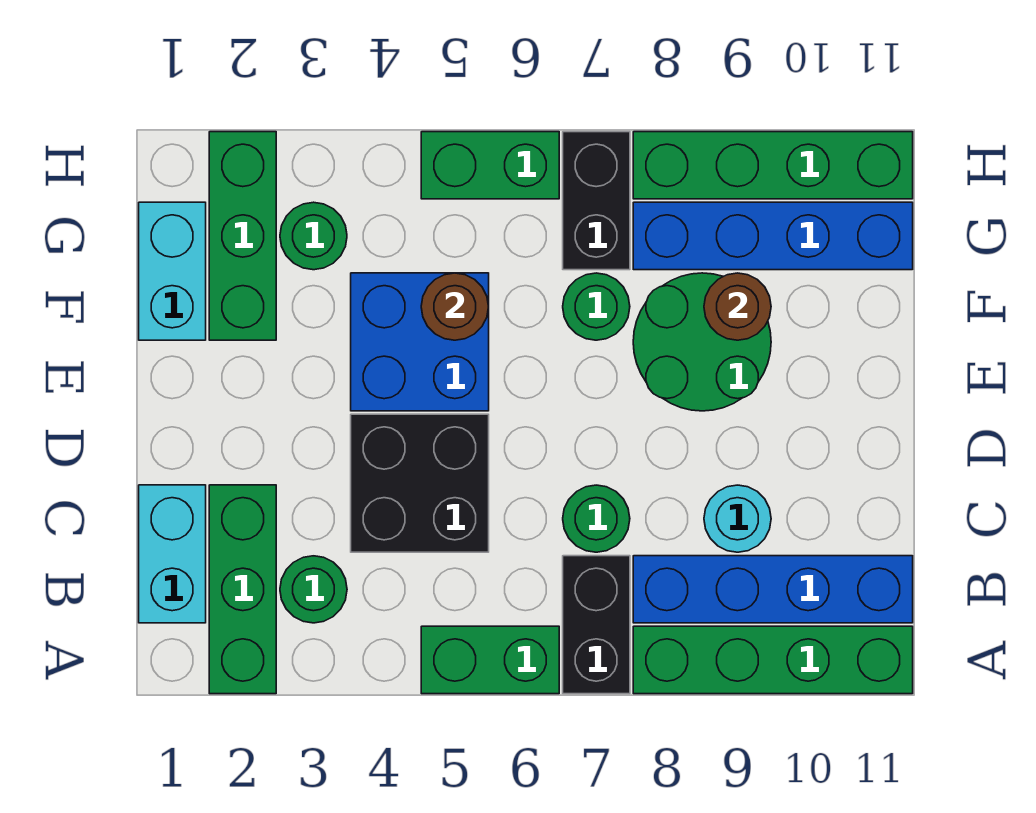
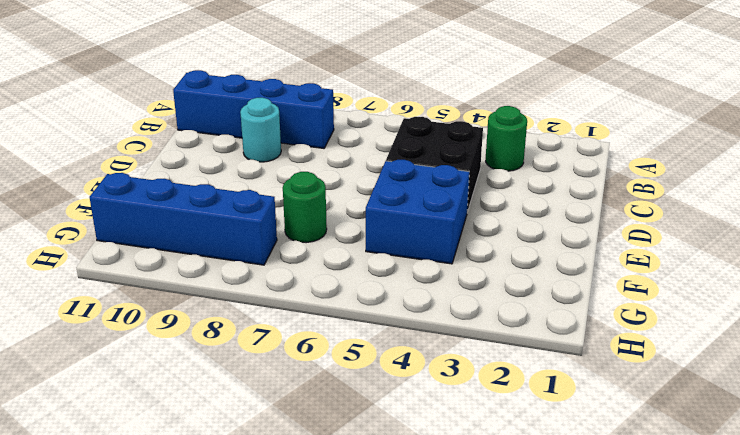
none -> green 1x3 brick [209,485,276,694]
none -> green 1x2 brick [421,626,559,694]
none -> black 1x2 brick [563,556,630,694]

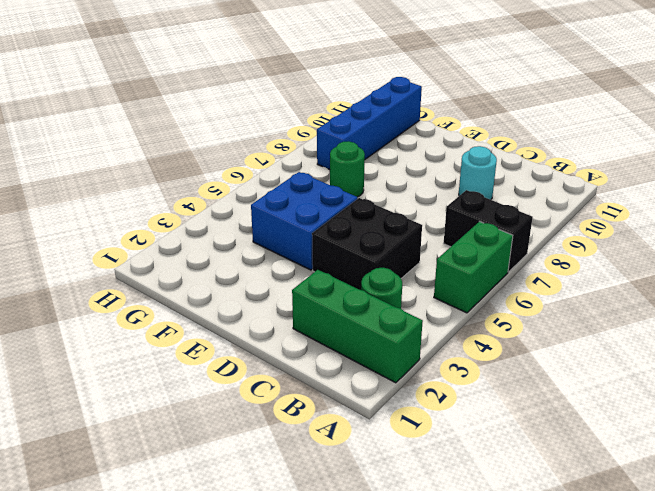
none -> green 1x4 brick [633,626,913,694]
none -> cyan 1x2 brick [139,485,206,623]
none -> blue 1x4 brick [633,556,913,623]

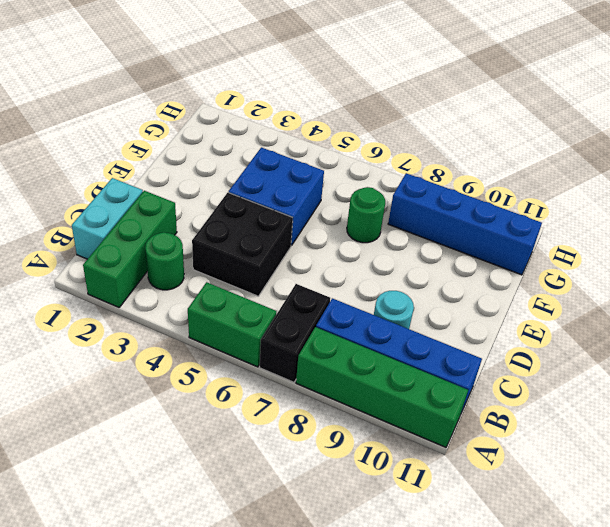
none -> green 1x1 round brick [563,485,630,552]
none -> green 2x2 round brick [633,273,771,411]
none -> cyan 1x2 brick [139,202,206,340]

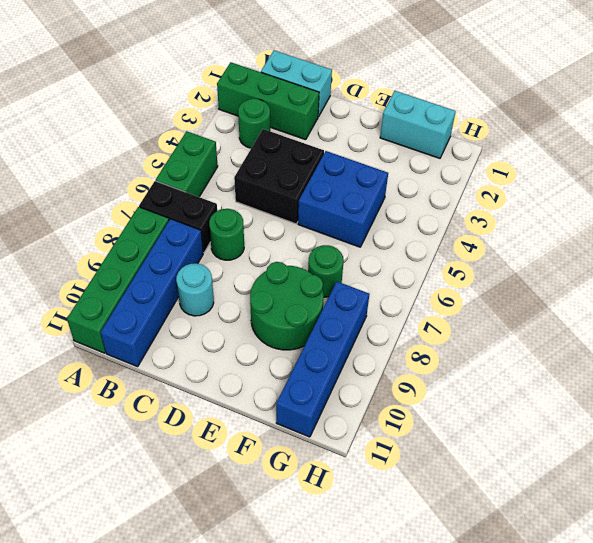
none -> green 1x3 brick [209,132,276,340]
none -> green 1x1 round brick [280,202,347,270]
none -> black 1x2 brick [563,132,630,270]

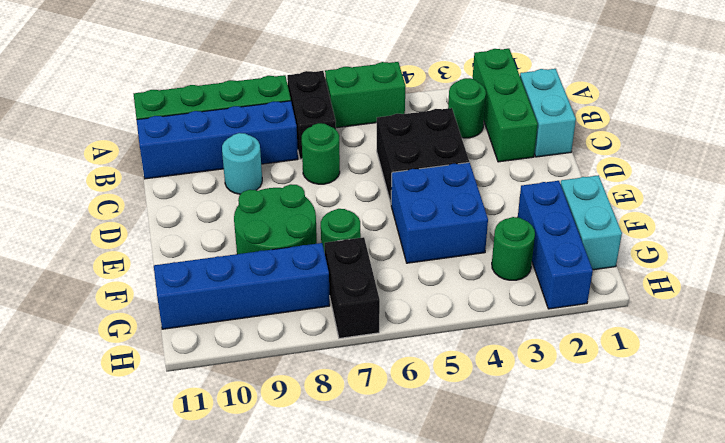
blue 1x3 brick [518,181,593,309] -> green 1x3 brick [209,132,276,340]
none -> green 1x2 brick [421,132,559,199]
none -> green 1x4 brick [633,132,913,199]
none -> brown 1x1 round brick [421,273,489,340]

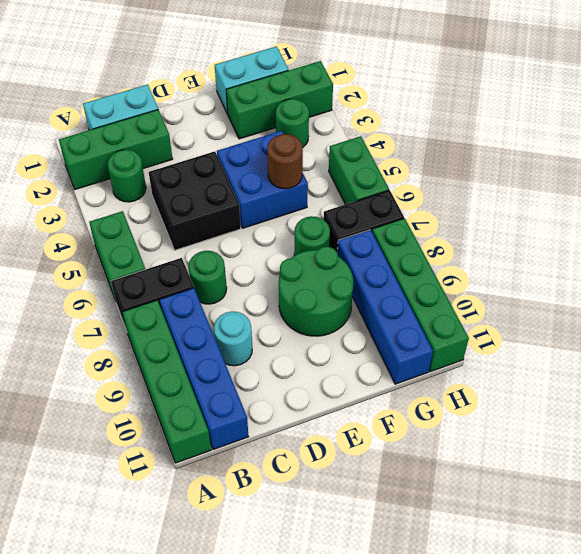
none -> brown 1x1 round brick [704,273,771,340]

